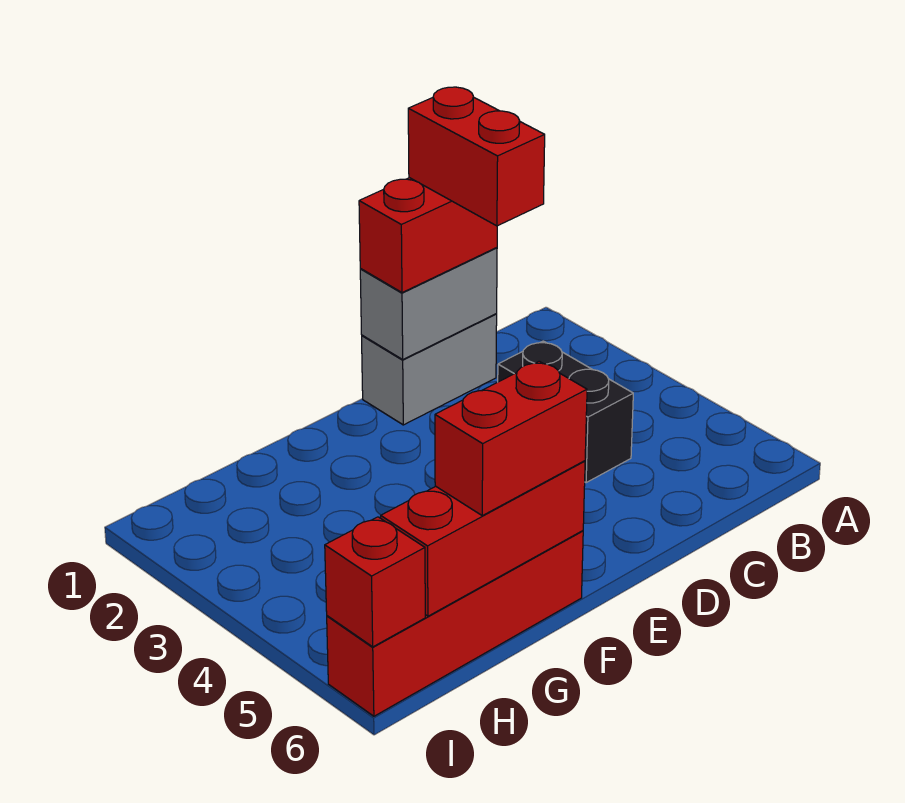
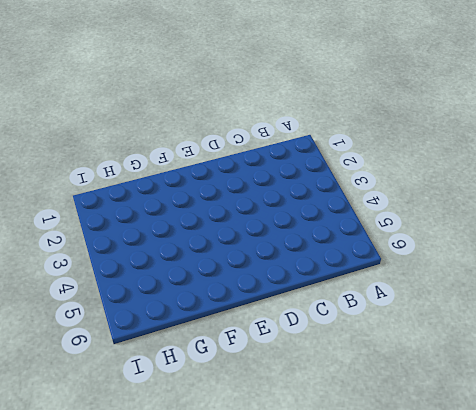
none -> grey 1x2 brick [362,314,497,425]
none -> black 1x2 brick [498,341,633,482]

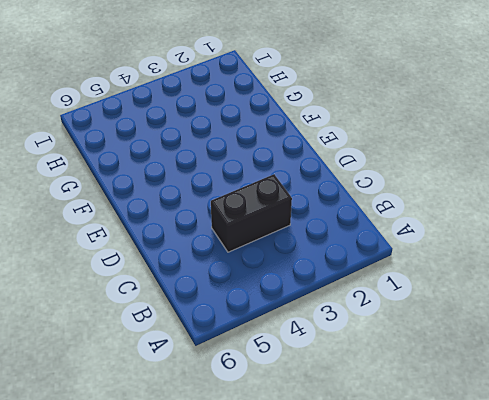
none -> grey 1x2 brick [362,314,497,425]
none -> red 1x4 brick [327,531,583,716]

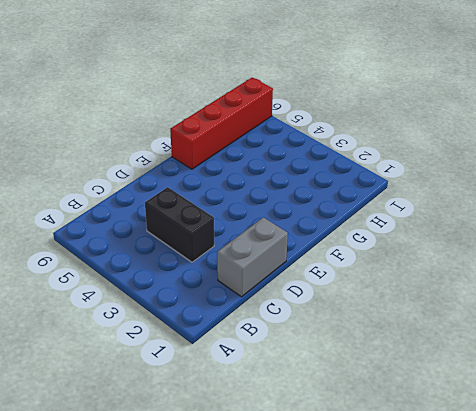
none -> grey 1x2 brick [360,248,497,359]
none -> red 1x3 brick [381,461,585,616]

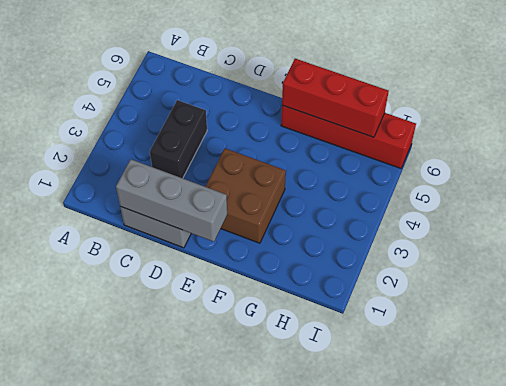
grey 1x3 brick [116,159,227,242] -> grey 1x2 brick [360,248,497,359]
brown 2x2 brick [205,148,286,243] -> none
none -> red 1x1 brick [325,517,425,647]
none -> red 1x2 brick [359,178,497,293]

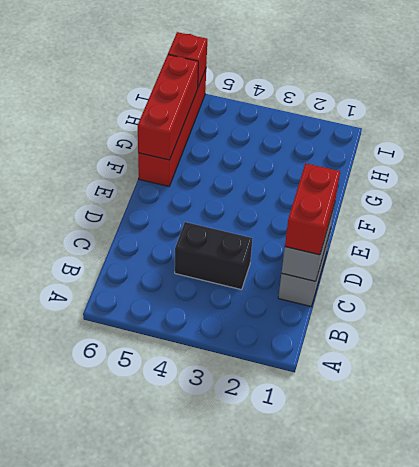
none -> red 1x2 brick [435,361,587,516]
none -> red 1x2 brick [408,87,545,226]

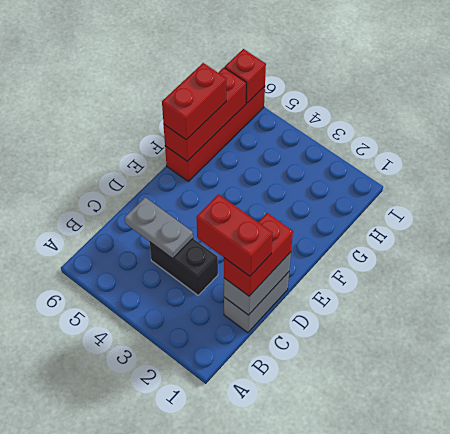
grey 1x2 plate [125,197,193,259] -> none

